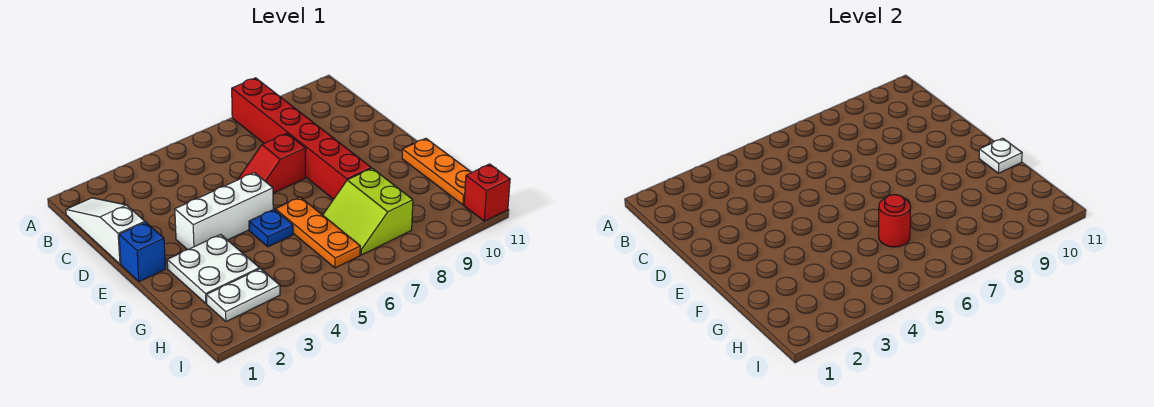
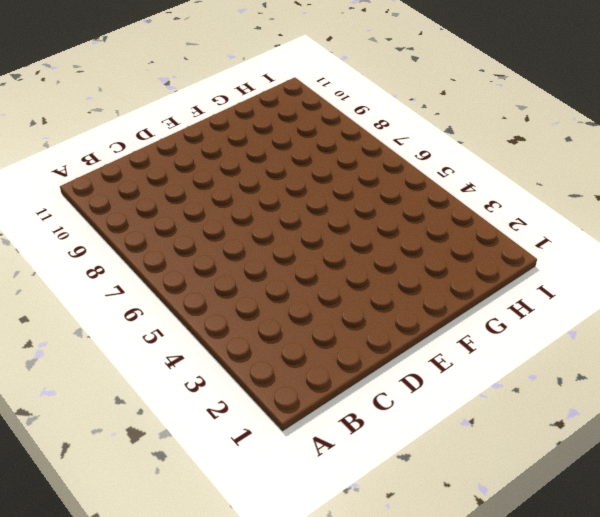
none -> red 1x6 brick [232,78,371,199]
none -> white 1x3 slope [66,198,145,264]
none -> red 1x2 slope [238,133,306,193]

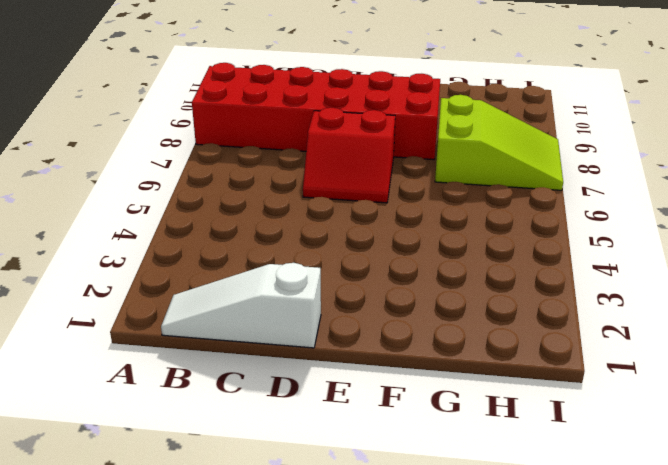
red 2x6 brick [192,63,440,160] -> red 1x6 brick [232,78,371,199]
red 2x2 slope [303,108,395,203] -> red 1x2 slope [238,133,306,193]
lime 2x3 slope [435,95,563,190] -> lime 2x2 slope [323,168,413,255]
none -> blue 1x1 brick [119,222,165,281]
none -> white 1x3 brick [175,173,273,250]
none -> white 2x2 plate [167,234,260,303]

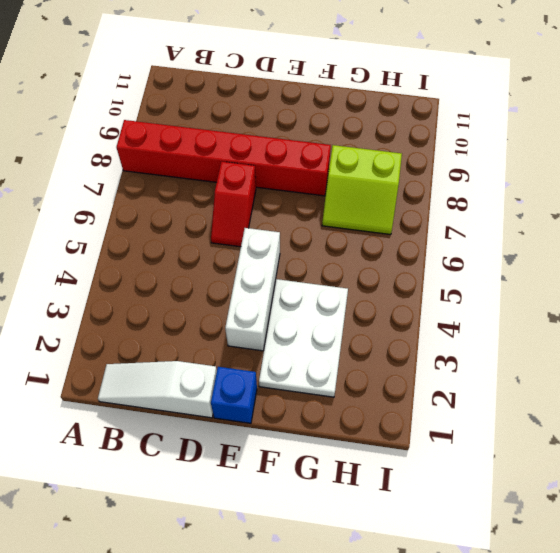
white 2x3 plate [259,279,348,397] -> white 2x2 plate [167,234,260,303]
none -> blue 1x1 plate [249,209,293,247]
none -> orange 1x3 plate [275,197,360,268]
none -> orange 1x3 plate [402,138,471,205]

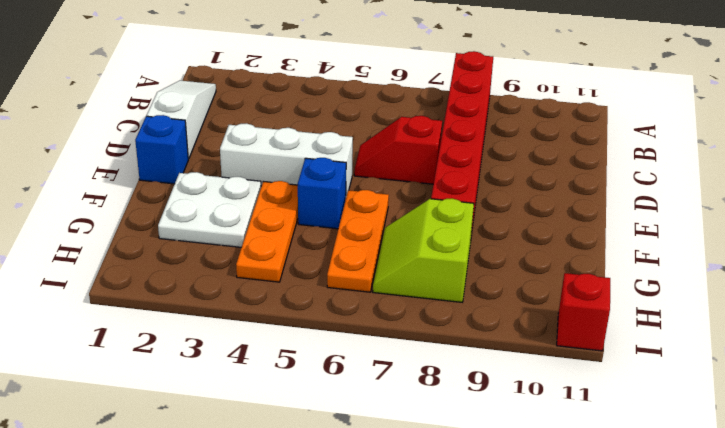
orange 1x3 plate [236,181,298,282] -> orange 1x3 plate moved to [402,138,471,205]
blue 1x1 brick [298,158,346,229] -> blue 1x1 plate [249,209,293,247]
none -> white 1x2 plate [207,269,280,322]
none -> white 1x1 plate [979,138,1022,173]
none -> red 1x1 round brick [879,195,911,247]

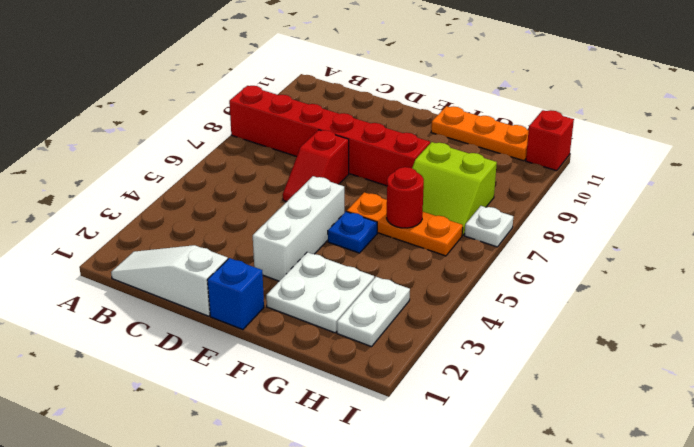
white 1x1 plate [465,206,513,247] -> white 1x1 plate moved to [979,138,1022,173]

